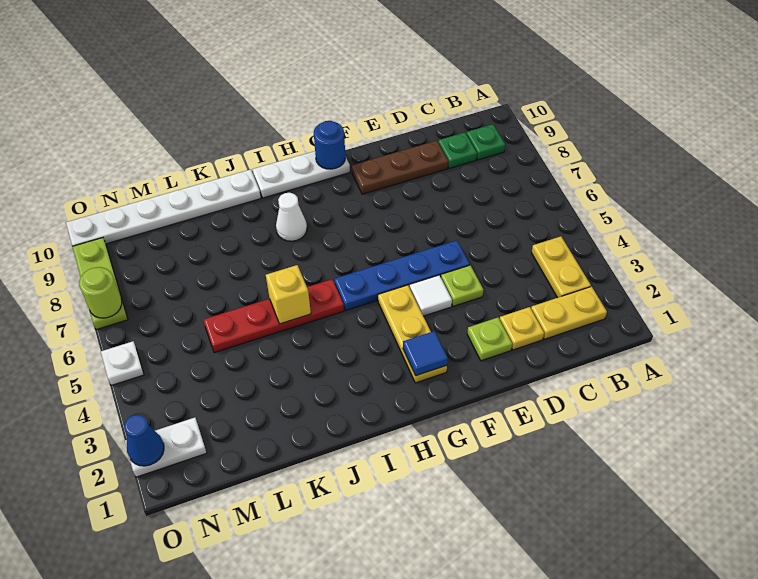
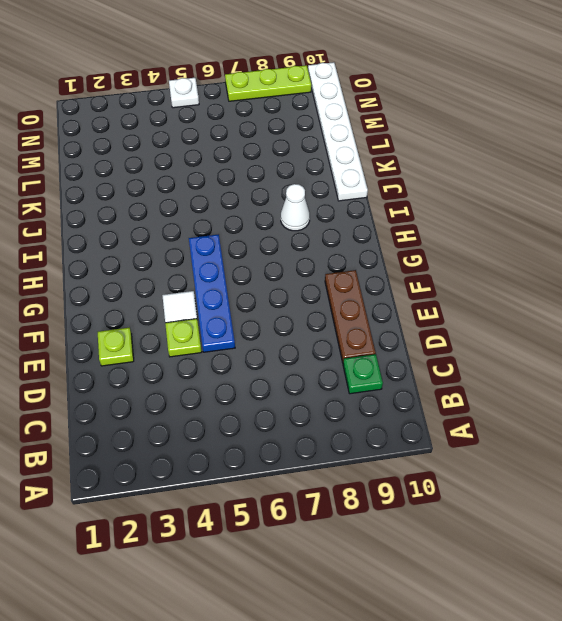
none -> yellow 1x2 plate [531,287,607,339]
none -> yellow 1x2 plate [532,236,591,298]
none -> green 1x1 plate [466,124,505,160]

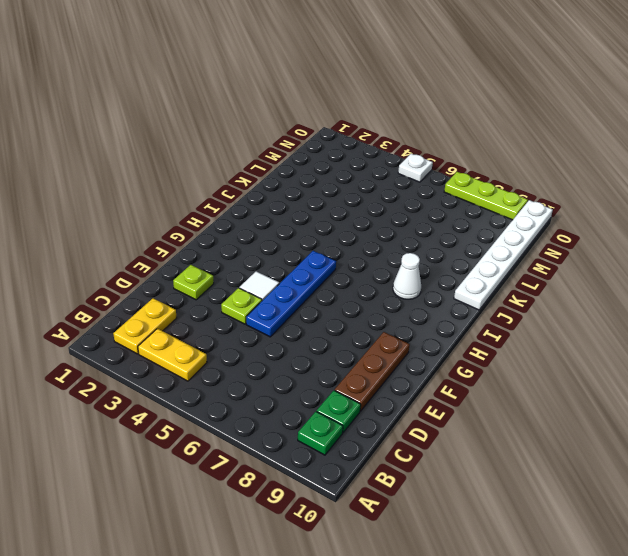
none -> yellow 1x1 plate [500,307,544,350]
none -> yellow 1x3 plate [378,285,447,383]
none -> white 1x3 plate [253,151,350,198]

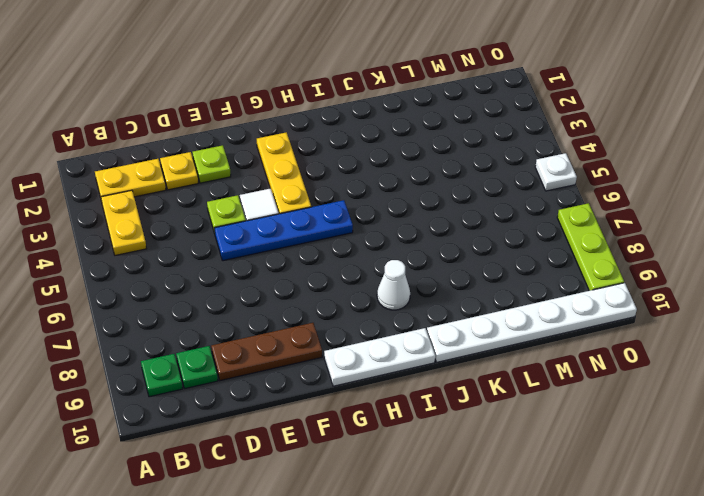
none -> red 1x4 plate [204,279,344,353]
none -> white 1x2 plate [125,418,207,477]
none -> blue 1x1 tile [403,331,448,376]

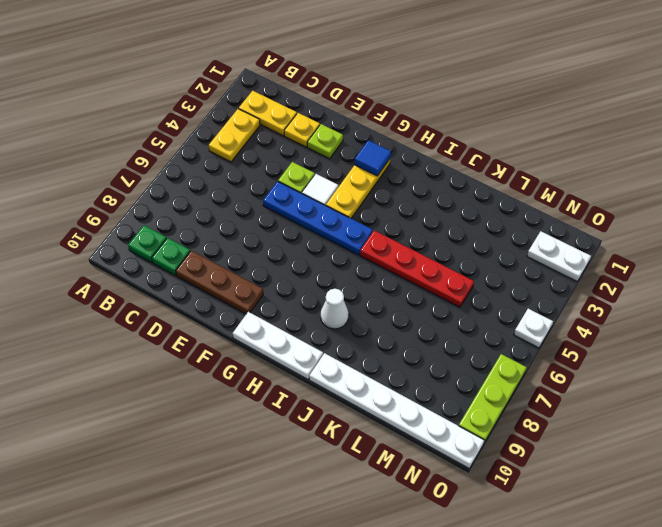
none -> blue 1x1 round brick [314,121,345,169]
none -> yellow 1x1 brick [266,265,311,324]
none -> blue 1x1 cone [124,415,164,466]

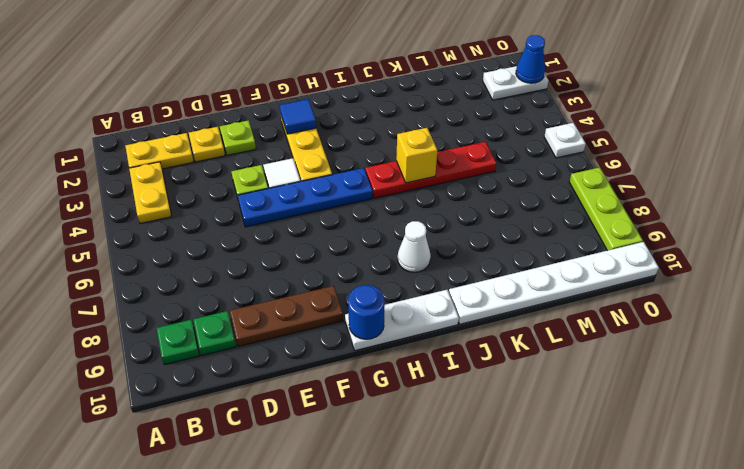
none -> lime 1x1 round brick [79,267,122,318]

